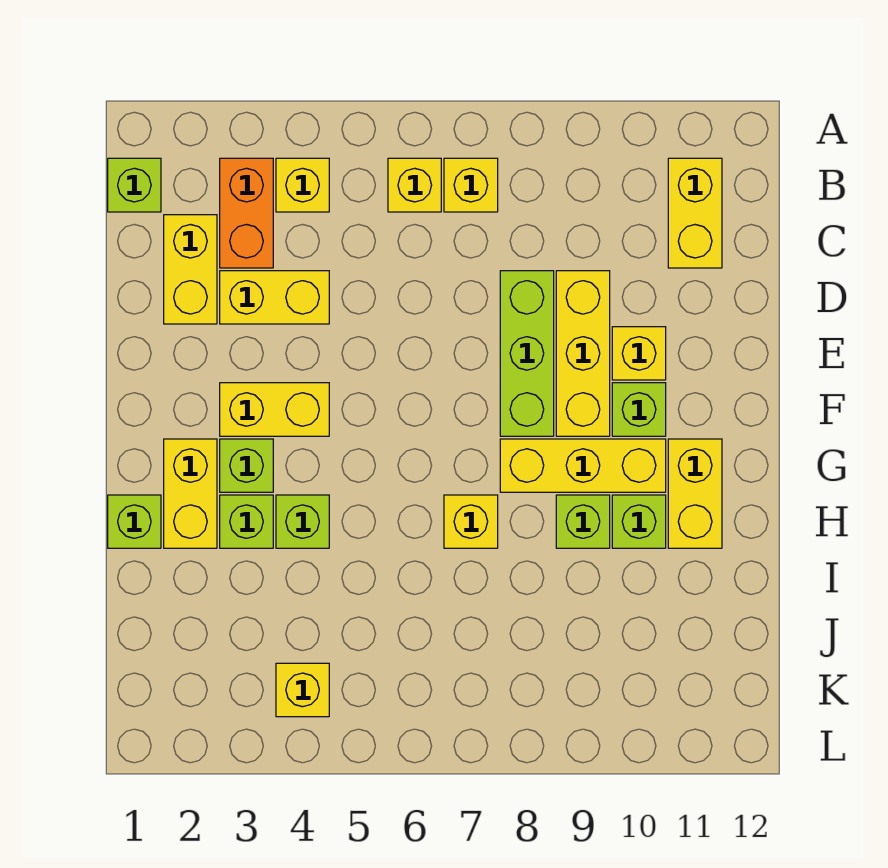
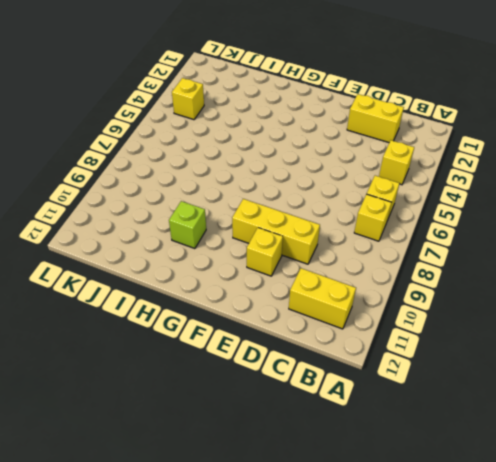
none -> lime 1x1 brick [108,158,161,212]
none -> orange 1x2 brick [220,158,273,268]
none -> yellow 1x2 brick [220,271,329,324]

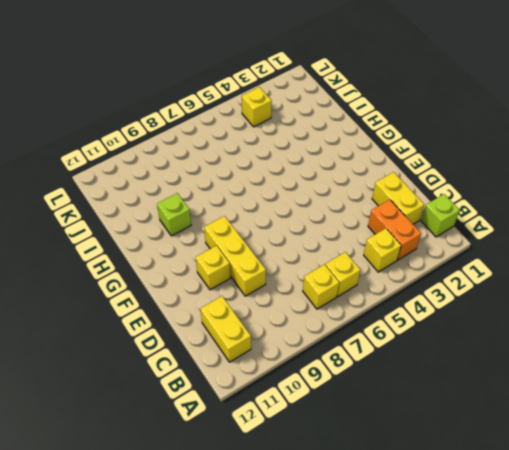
none -> yellow 1x2 brick [220,271,329,324]
none -> lime 1x3 brick [500,271,554,436]
none -> yellow 1x2 brick [220,383,329,436]

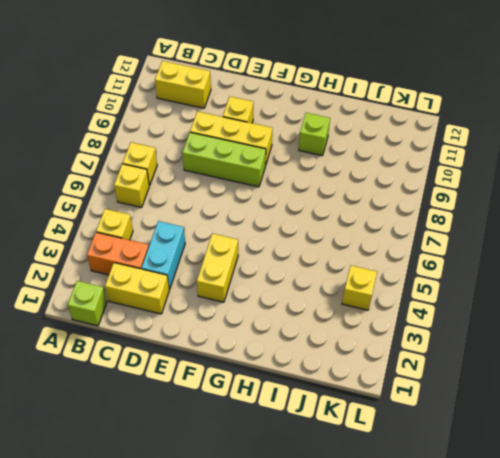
cyan 1x2 brick [142,221,185,289] -> yellow 1x2 brick [220,271,329,324]
none -> lime 1x1 brick [612,383,666,436]
none -> yellow 1x2 brick [164,439,217,548]
none -> lime 1x1 brick [220,439,273,492]

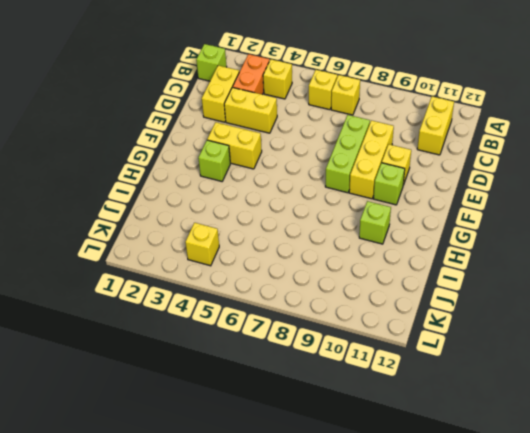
none -> yellow 1x2 brick [164,439,217,548]
none -> yellow 1x3 brick [500,439,666,492]
none -> yellow 1x2 brick [668,439,722,548]

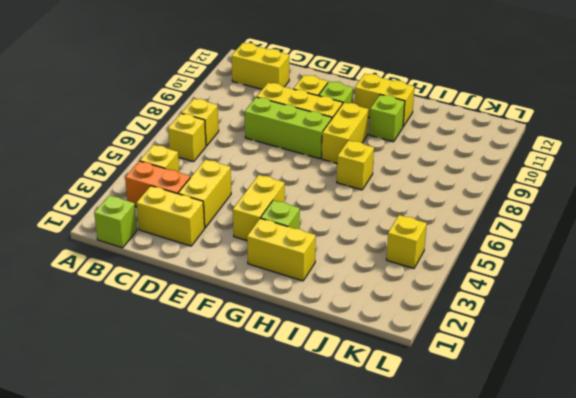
yellow 1x2 brick [322,103,369,163] -> yellow 1x3 brick [500,439,666,492]
none -> lime 1x1 brick [108,495,161,548]
none -> lime 1x1 brick [220,495,273,548]
none -> lime 1x1 brick [276,495,329,548]

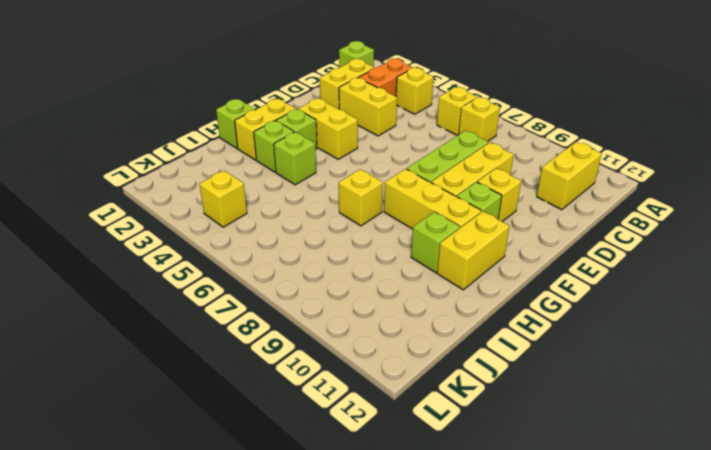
none -> lime 1x1 brick [556,495,610,548]

